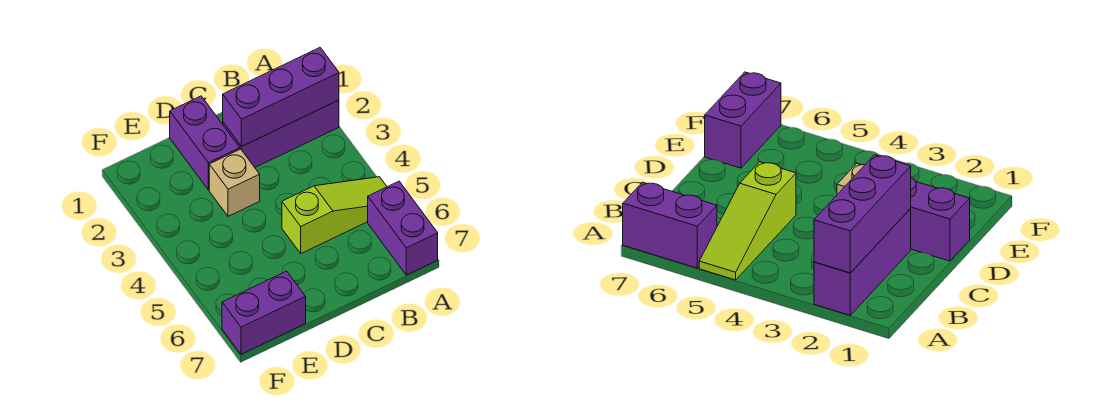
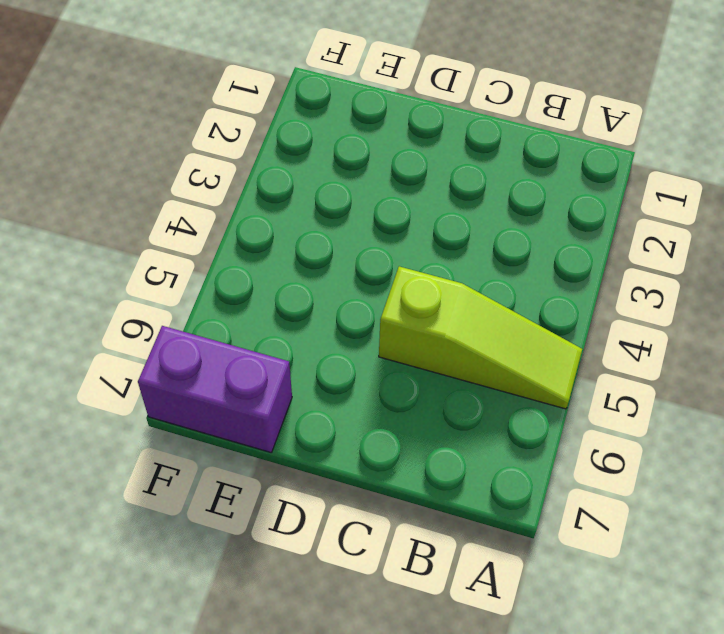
none -> purple 1x3 brick [223,100,339,167]
none -> purple 1x2 brick [368,181,438,275]

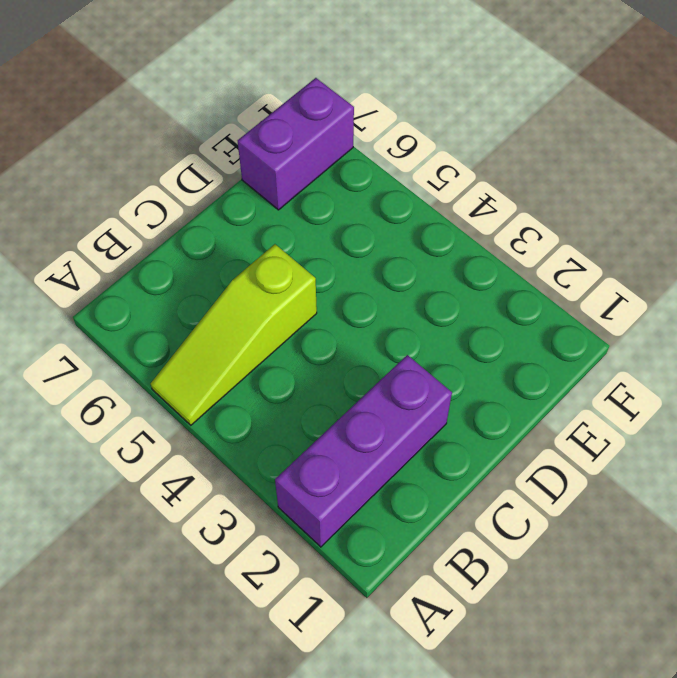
none -> purple 1x2 brick [368,181,438,275]
none -> purple 1x2 brick [170,96,240,190]

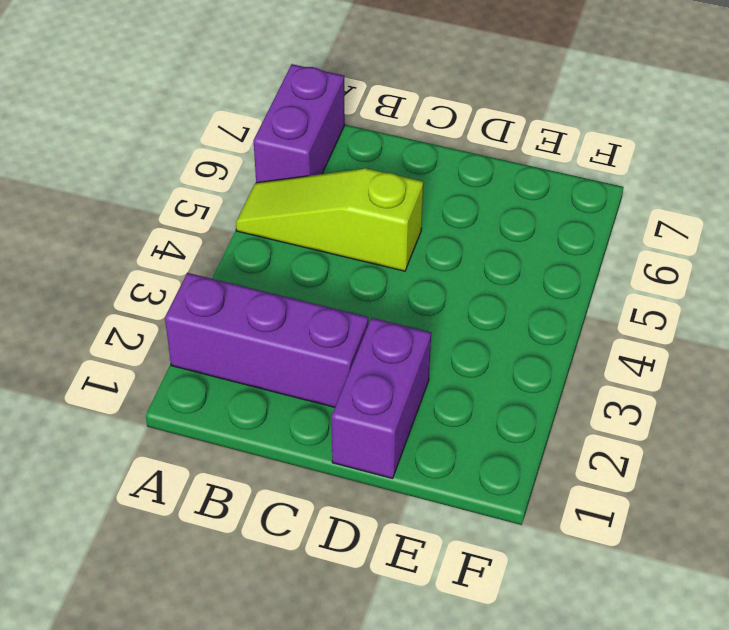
none -> tan 1x1 brick [209,149,260,216]
none -> purple 1x2 brick [222,271,306,354]

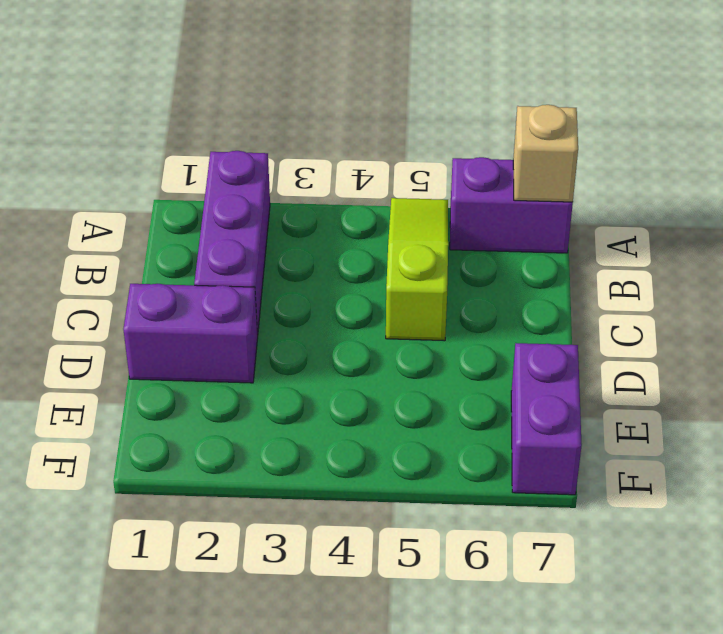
tan 1x1 brick [513,105,578,202] -> tan 1x1 brick moved to [209,149,260,216]
none -> purple 1x3 brick [223,48,339,147]

